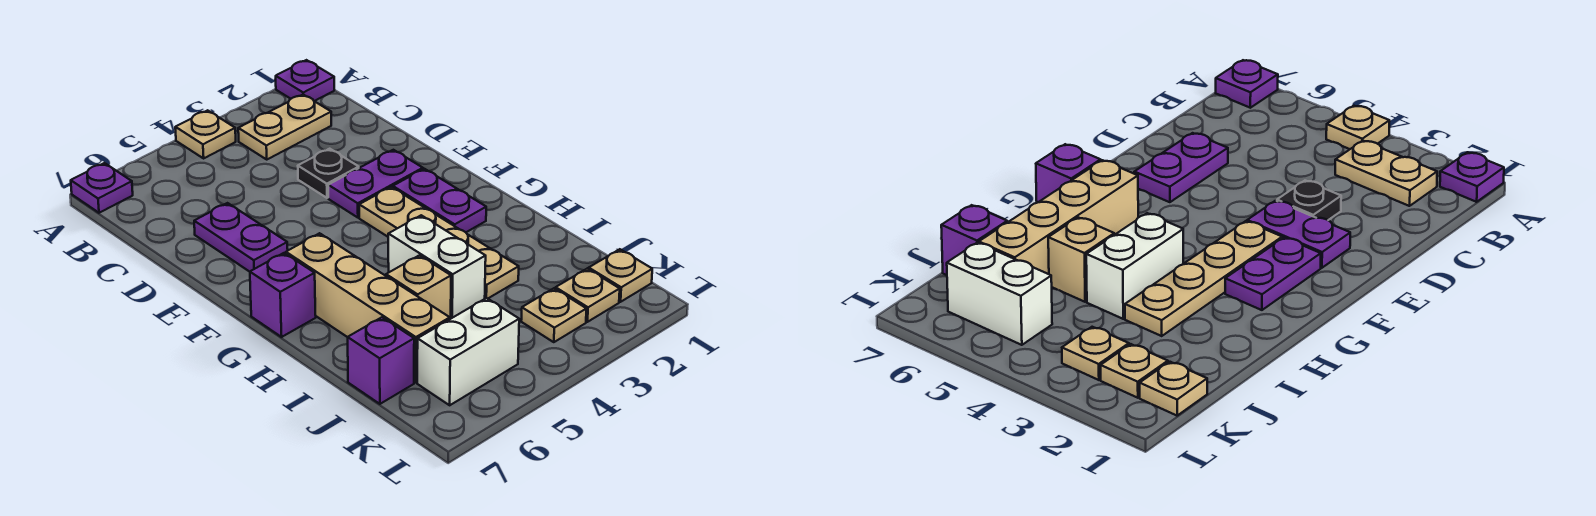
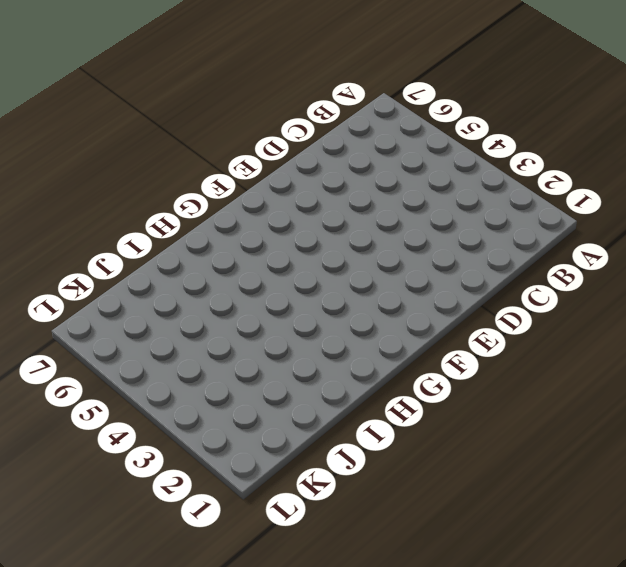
none -> purple 1x1 plate [276,60,334,101]
none -> tan 1x1 plate [175,110,236,158]
none -> purple 1x1 plate [71,163,133,213]

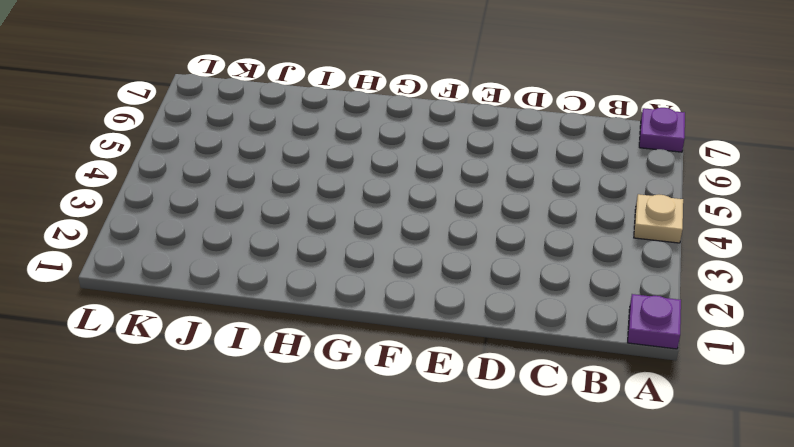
none -> tan 1x2 plate [238,95,331,159]
none -> black 1x1 plate [298,149,359,198]
none -> purple 1x2 plate [194,203,288,272]

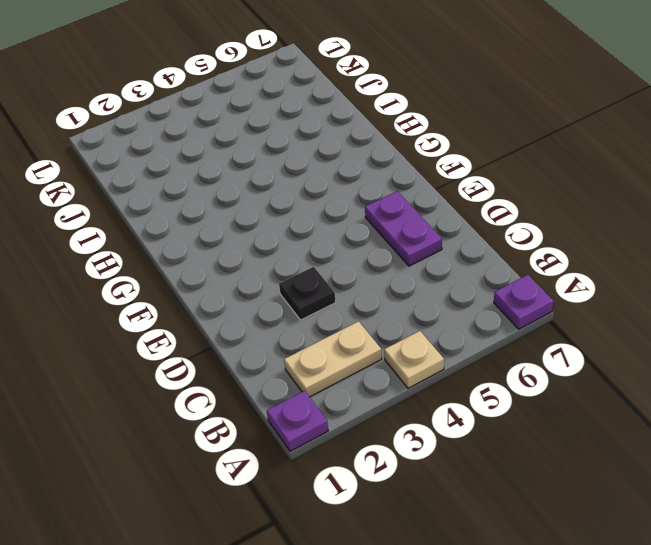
none -> purple 1x2 plate [328,150,423,218]
none -> purple 1x2 plate [393,169,486,232]
none -> tan 1x4 plate [359,187,519,298]

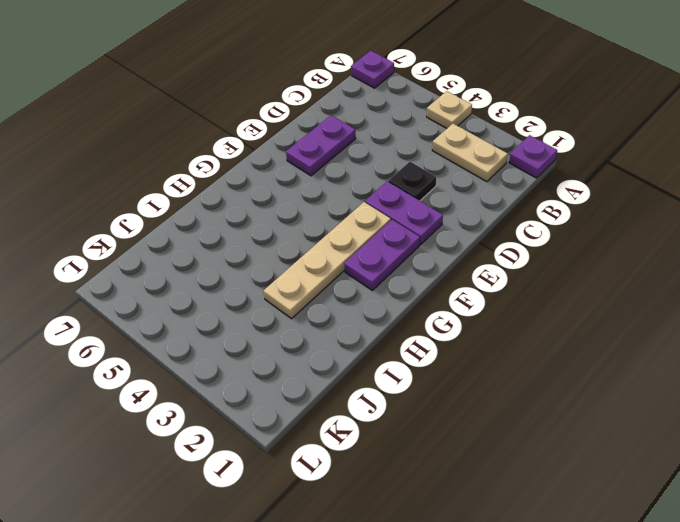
none -> tan 1x4 brick [286,233,450,382]
none -> purple 1x1 brick [250,253,316,337]
none -> white 1x2 brick [388,215,486,318]

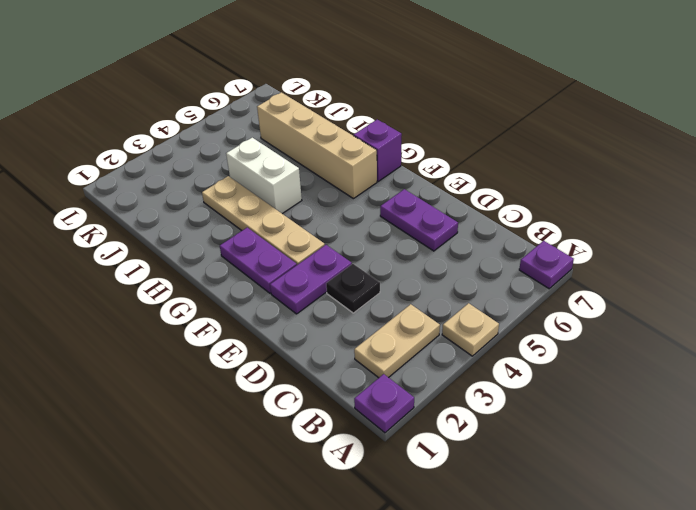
none -> tan 1x1 brick [386,255,451,319]
none -> purple 1x1 brick [348,317,414,404]
none -> tan 1x1 plate [589,249,652,302]

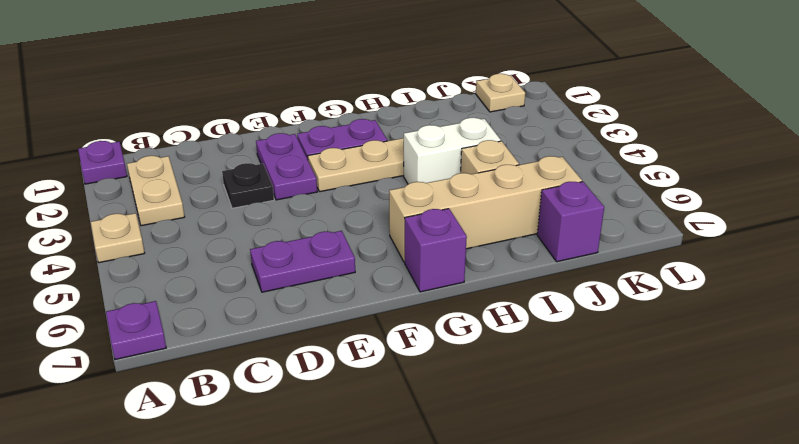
none -> tan 1x1 plate [556,269,620,322]
none -> tan 1x1 plate [521,288,586,342]
none -> white 1x2 brick [417,298,519,405]

